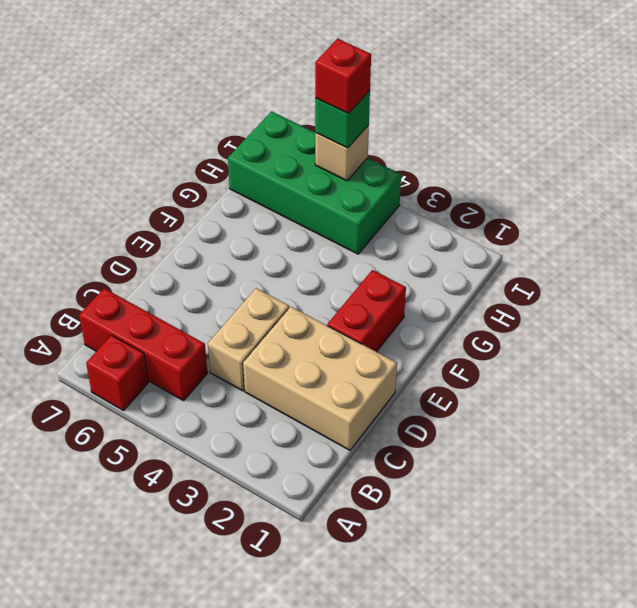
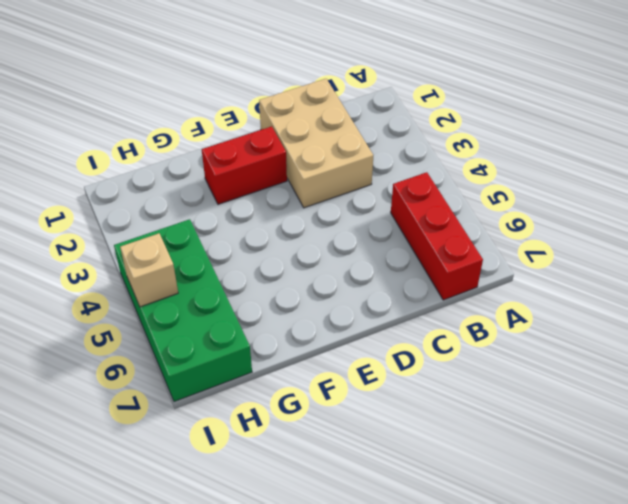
none -> red 1x1 brick [86,335,148,411]
none -> tan 1x2 brick [208,288,289,391]

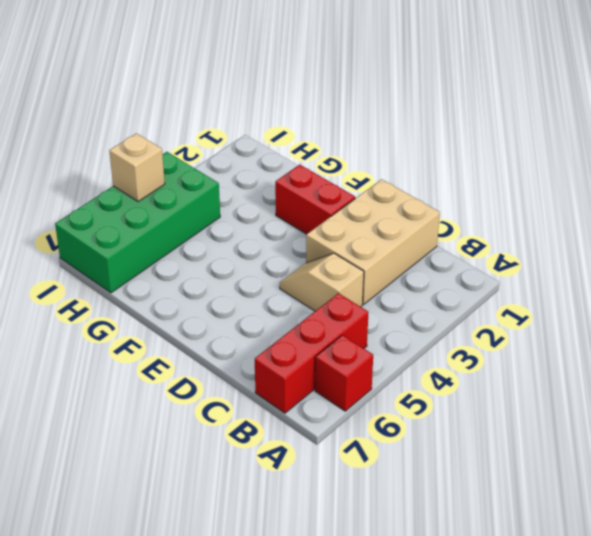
tan 1x2 slope [280,253,364,311] -> tan 1x2 brick [208,288,289,391]
none -> green 1x1 brick [315,91,370,148]
none -> red 1x1 brick [315,39,371,114]

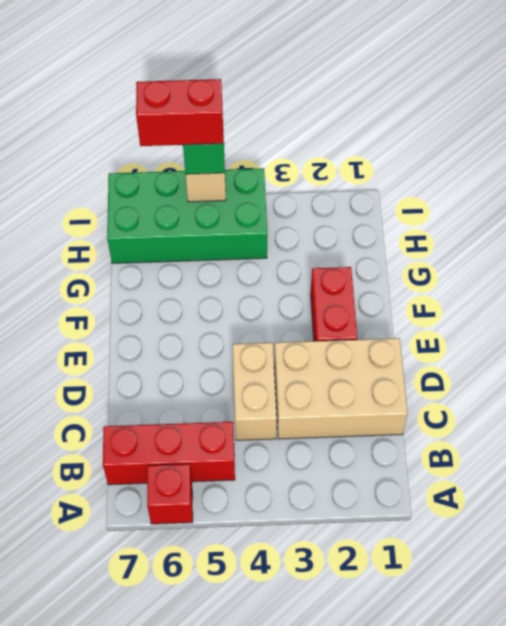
red 1x2 brick [136,79,224,146] -> red 1x1 brick [315,39,371,114]

